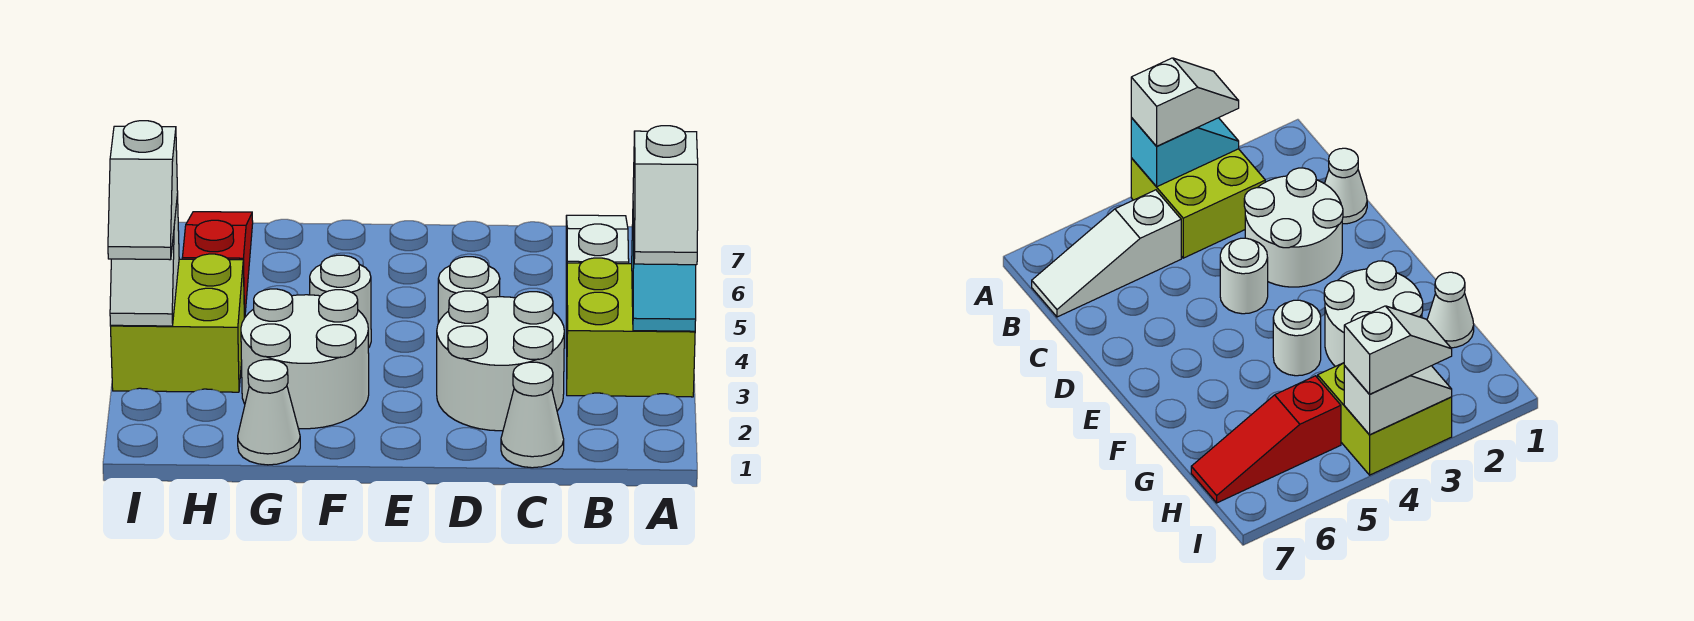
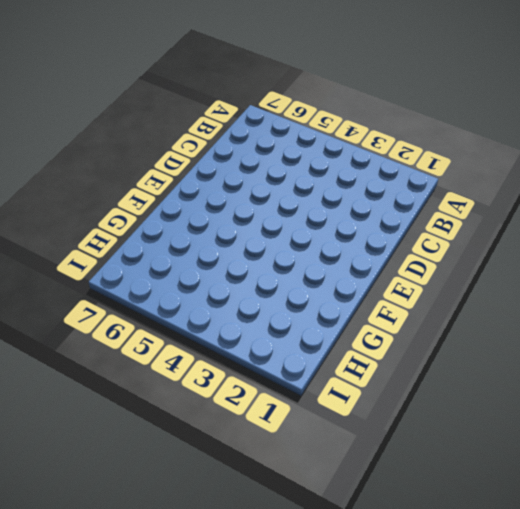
none -> lime 2x2 brick [566,258,695,397]
none -> white 1x3 slope [566,215,629,324]
none -> white 1x1 cone [501,362,564,468]

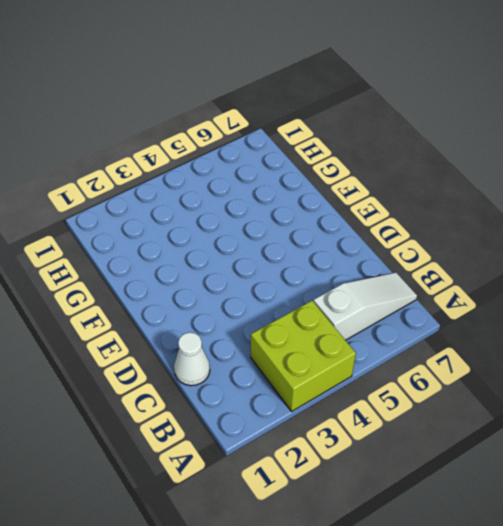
none -> white 2x2 round brick [437,291,564,431]
none -> white 1x1 round brick [438,257,500,323]
none -> white 2x2 round brick [241,289,369,429]

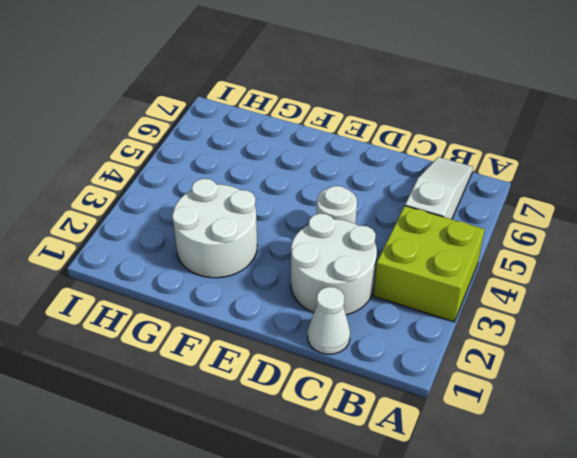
none -> white 1x1 round brick [310,255,371,348]
none -> white 1x1 cone [238,360,300,465]
none -> lime 2x2 brick [111,254,244,392]

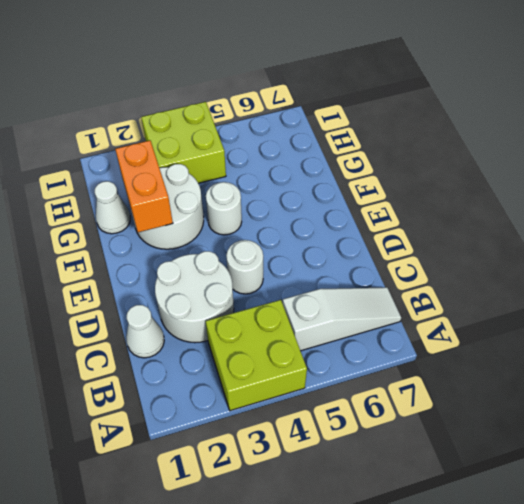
orange 1x2 brick [115,140,173,232] -> none
none -> red 1x3 slope [182,212,253,318]
none -> cyan 1x2 slope [632,219,696,331]
none -> white 1x2 slope [110,194,179,326]

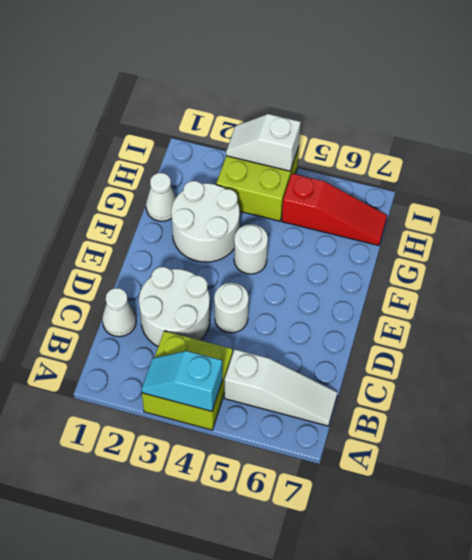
none -> white 1x2 slope [633,126,698,265]
none -> white 1x2 slope [108,121,178,260]

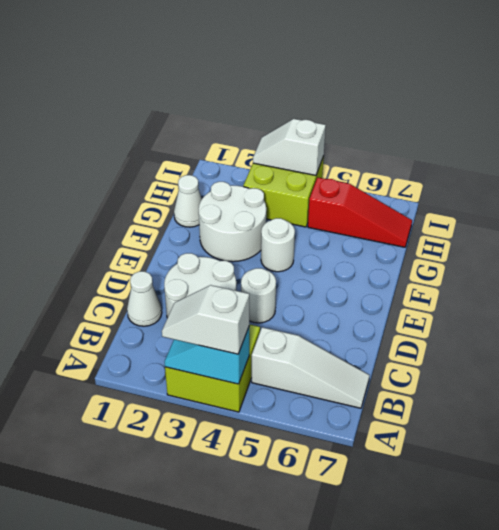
none -> white 1x2 slope [108,121,178,260]

